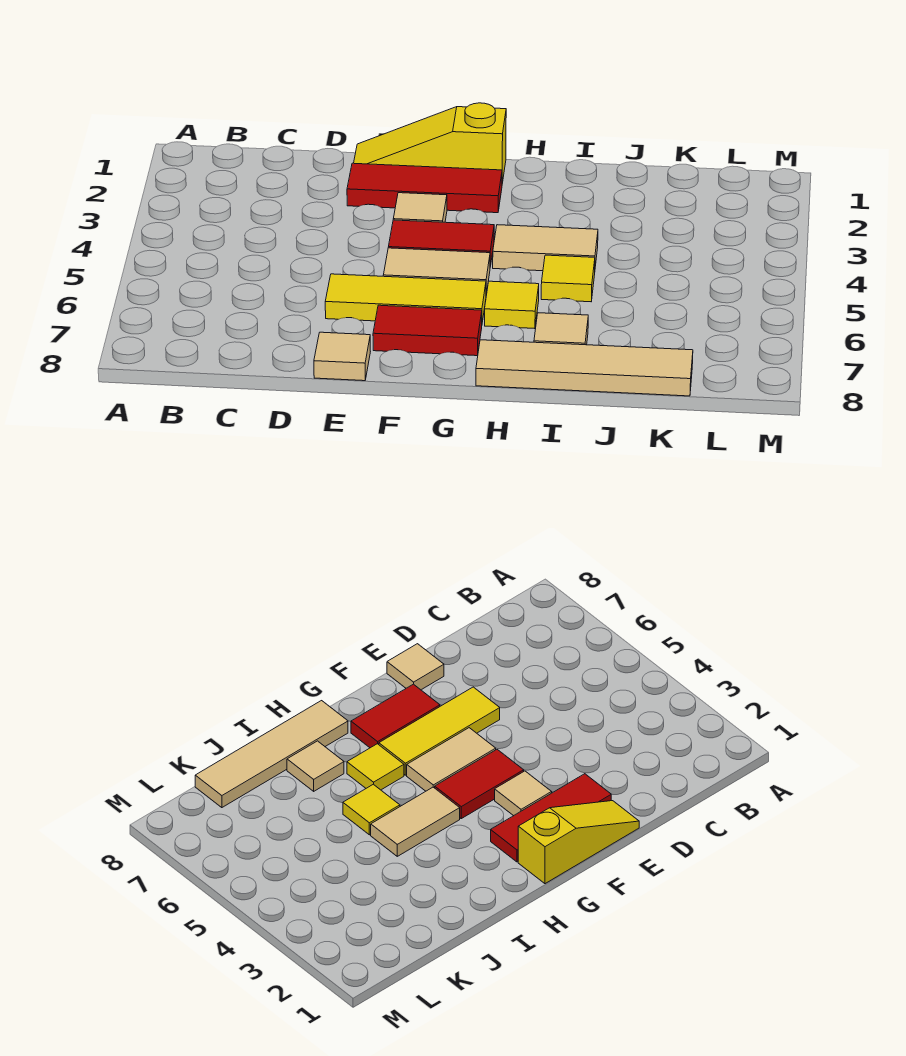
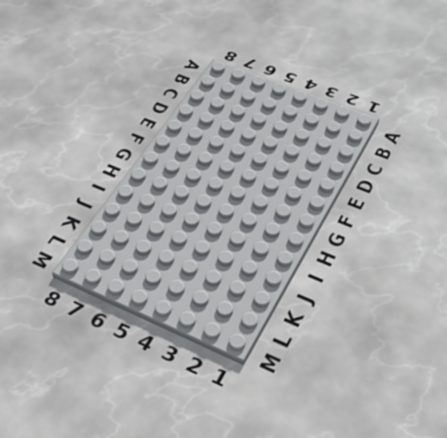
none -> yellow 1x3 slope [354,103,506,183]
none -> red 1x3 tile [347,163,502,213]
none -> yellow 1x3 tile [325,274,486,322]

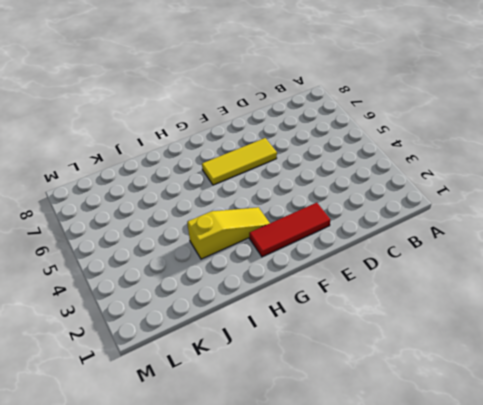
yellow 1x3 slope [187,207,270,259] -> yellow 1x3 slope moved to [354,103,506,183]
none -> tan 1x1 tile [314,332,370,381]
none -> tan 1x1 tile [393,193,447,222]
none -> red 1x2 tile [388,220,494,266]

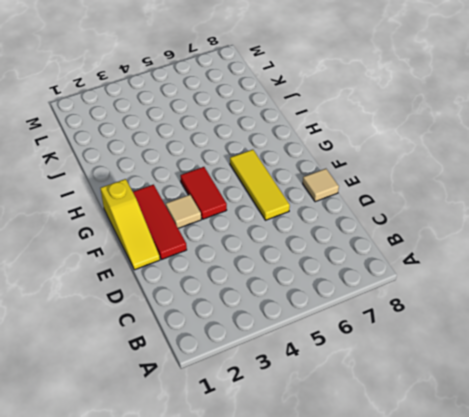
none -> tan 1x2 tile [383,248,490,295]
none -> red 1x2 tile [373,305,482,356]
none -> tan 1x2 tile [493,225,598,271]

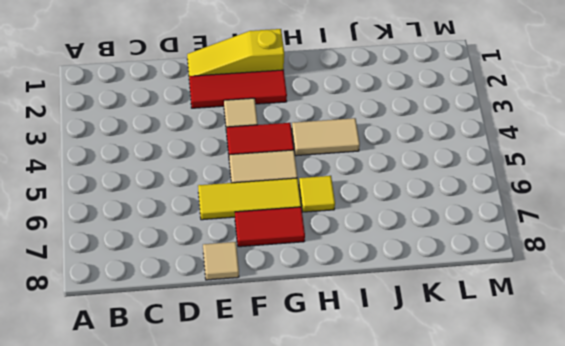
none -> tan 1x4 tile [476,340,693,396]
none -> yellow 1x1 tile [541,255,595,302]
none -> tan 1x1 tile [534,313,588,345]

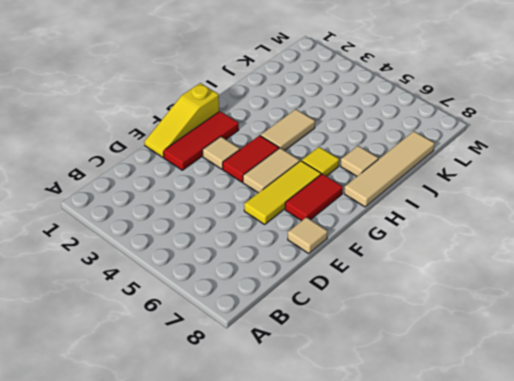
none -> yellow 1x1 tile [541,255,595,302]

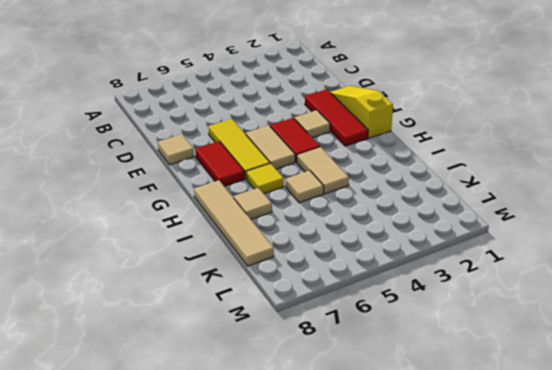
tan 1x1 tile [286,171,324,203] -> yellow 1x1 tile [541,255,595,302]

